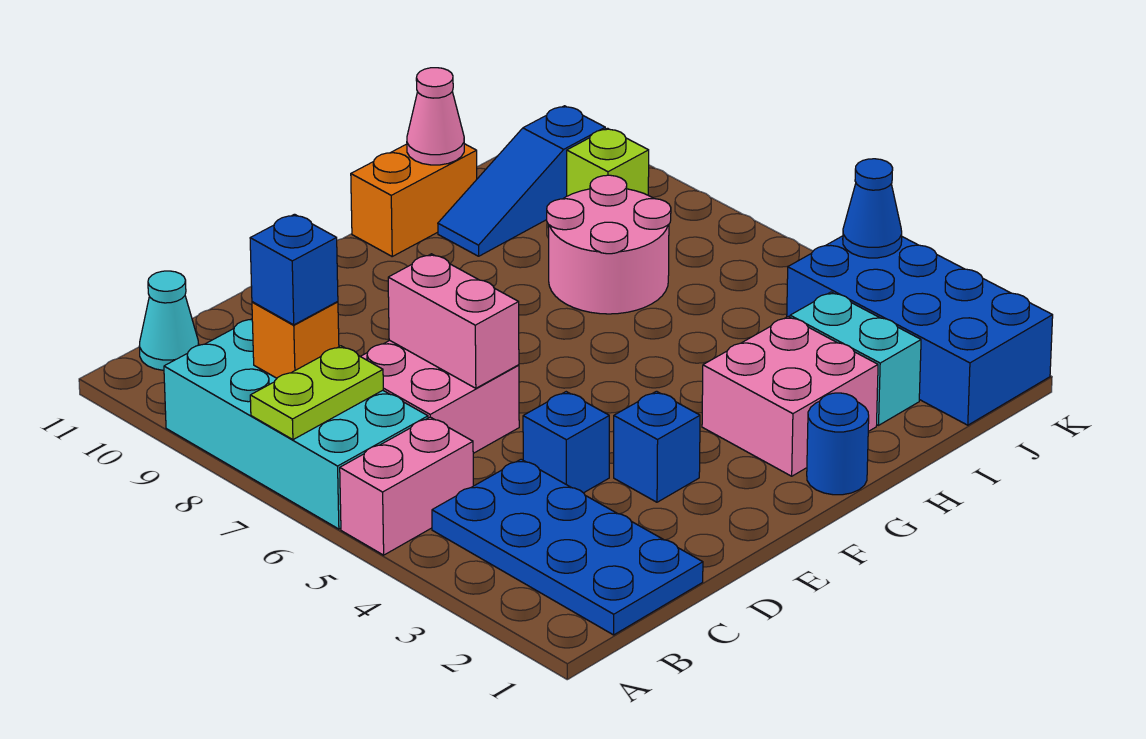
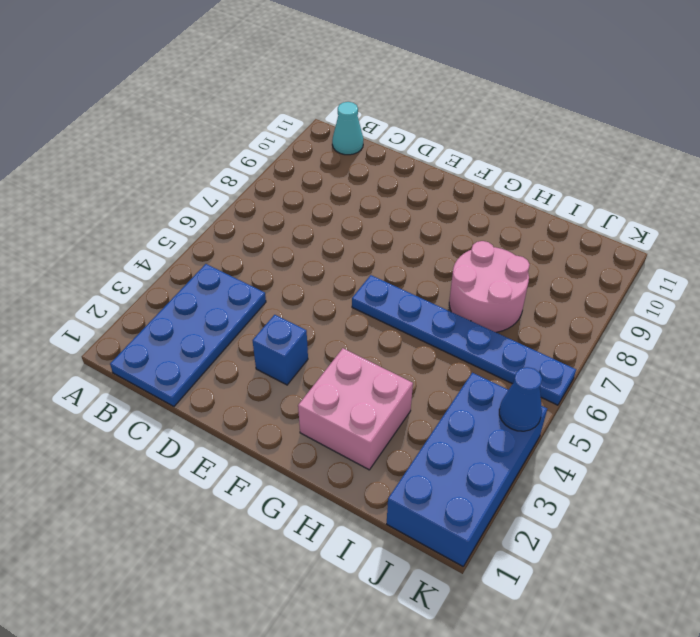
blue 1x6 plate [352,275,576,405] -> none
none -> pink 1x2 brick [340,417,473,555]
none -> cyan 2x4 brick [164,319,428,529]
none -> pink 2x2 brick [360,340,519,453]

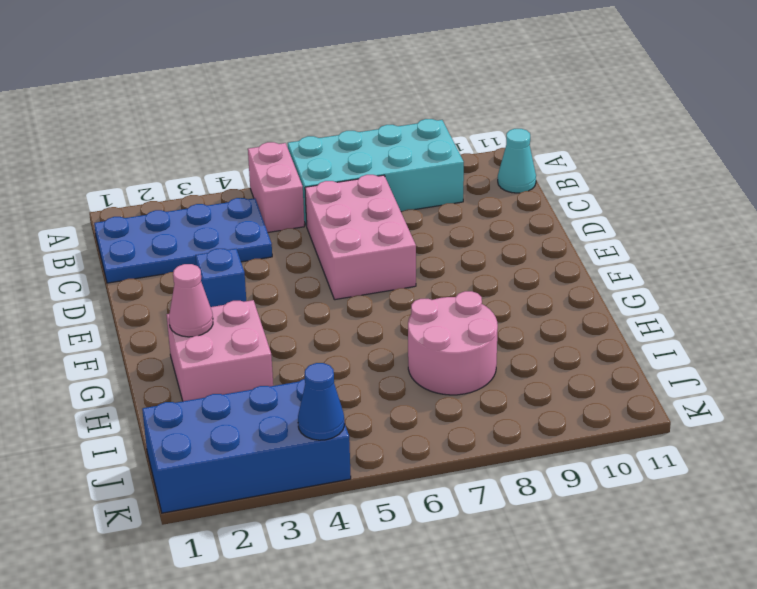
pink 2x3 brick [305,175,416,300] -> pink 2x2 brick [360,340,519,453]
pink 1x1 cone [169,264,213,337] -> pink 1x1 cone moved to [407,68,464,165]
none -> blue 1x1 brick [523,392,609,493]
none -> blue 1x1 round brick [807,393,869,495]
none -> orange 1x2 brick [351,144,477,256]

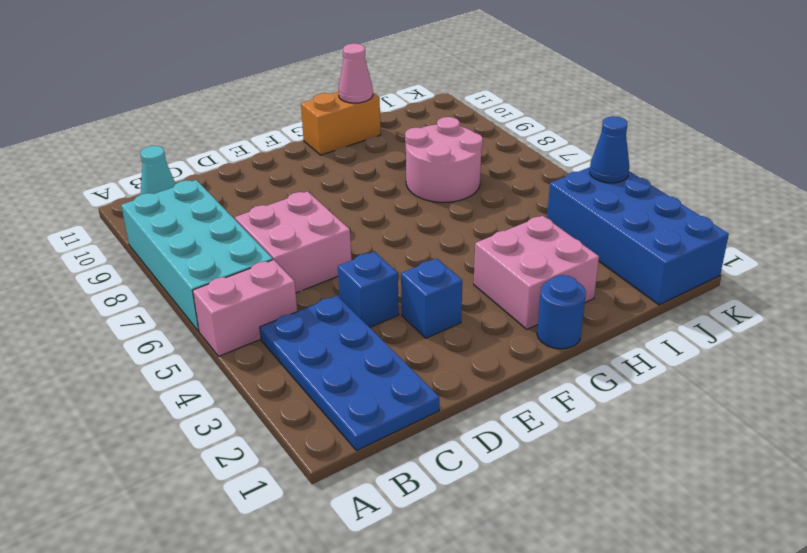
none -> blue 1x3 slope [438,106,605,256]
none -> cyan 1x2 brick [790,292,921,425]
none -> lime 1x1 brick [567,128,649,196]

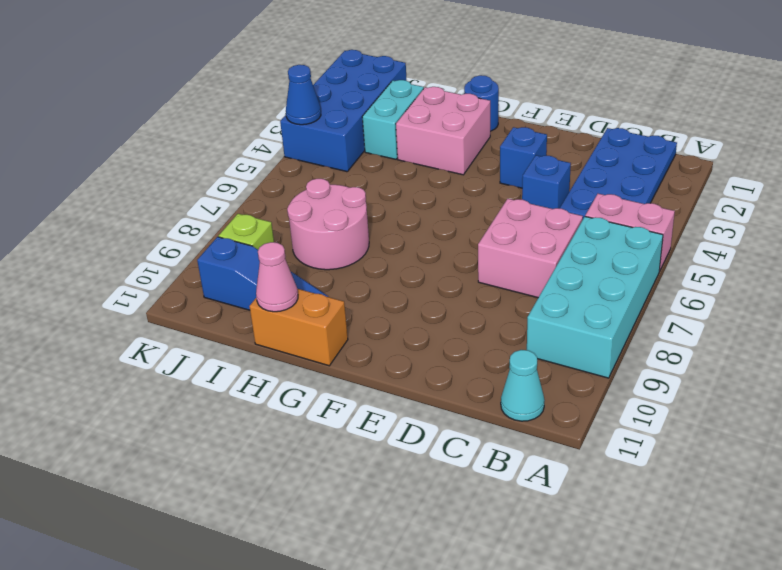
none -> lime 1x2 plate [250,346,383,440]
none -> orange 1x1 brick [252,302,339,378]
none -> pink 1x2 brick [388,254,519,388]

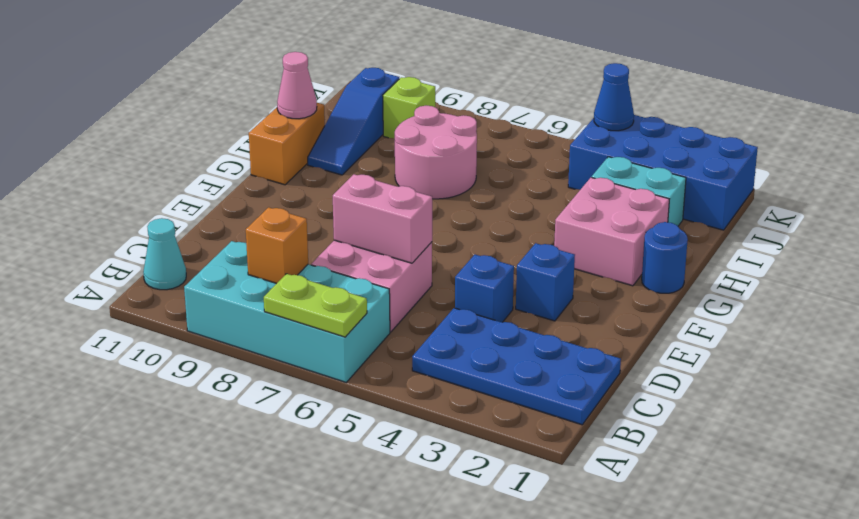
lime 1x2 plate [264,274,367,337] -> lime 1x2 plate turned to [250,346,383,440]
none -> pink 1x2 brick [340,417,473,555]
none -> blue 1x1 brick [250,214,338,325]

